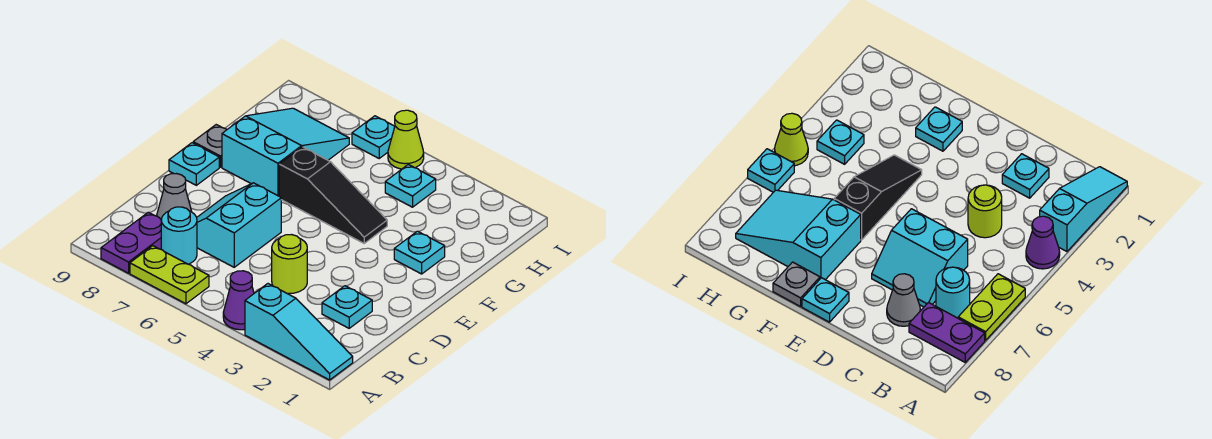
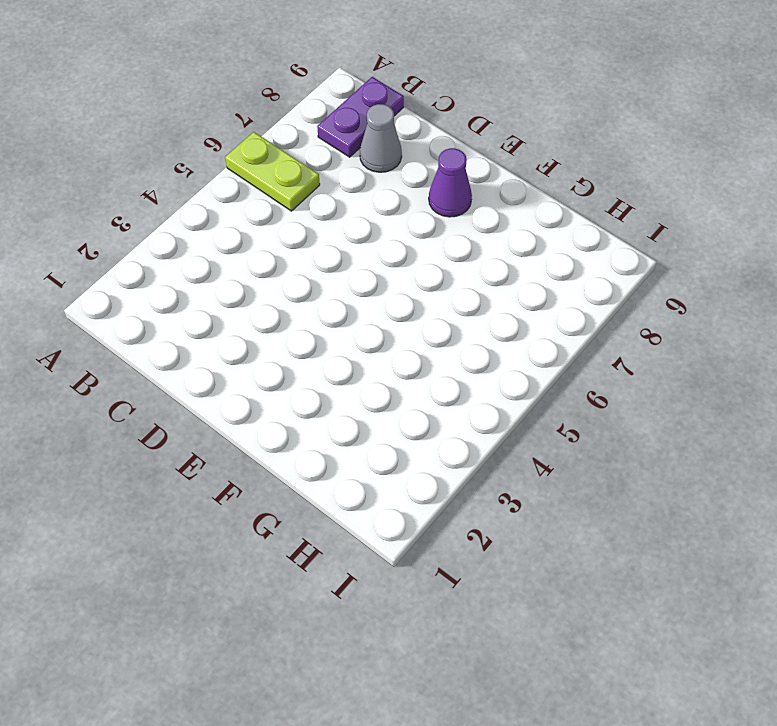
lime 1x2 plate [225,132,320,211] -> lime 1x2 plate turned to [130,246,209,304]
purple 1x2 plate [317,77,404,157] -> purple 1x2 plate turned to [101,212,161,273]
purple 1x1 cone [429,148,472,217] -> purple 1x1 cone moved to [223,271,254,330]
none -> cyan 1x3 slope [245,284,353,380]
none -> cyan 1x1 round brick [161,207,197,264]
none -> cyan 1x1 plate [322,286,372,328]

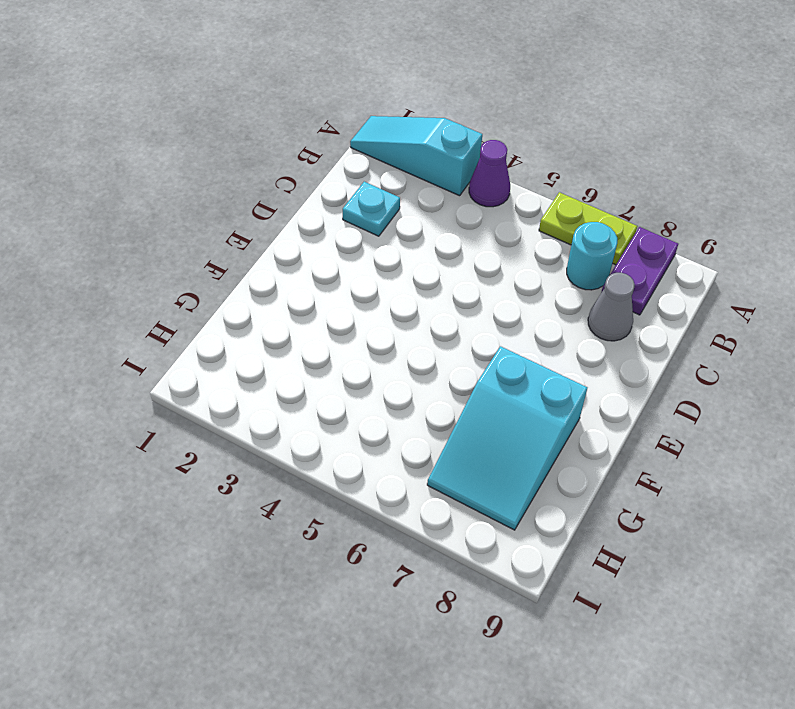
none -> lime 1x1 round brick [272,235,307,293]
none -> cyan 2x2 slope [197,183,281,267]
none -> cyan 1x1 plate [169,143,219,185]

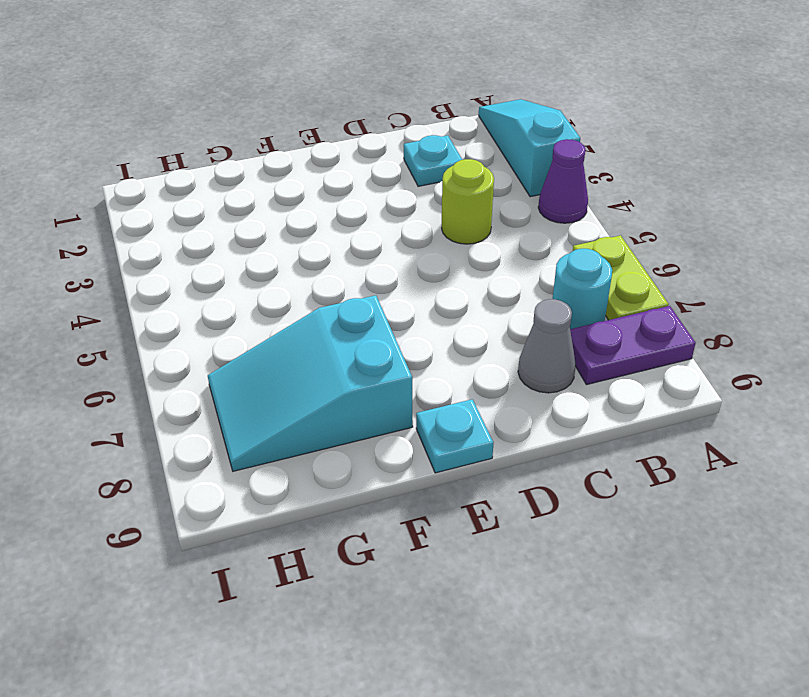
none -> cyan 2x2 slope [197,183,281,267]
none -> cyan 1x1 plate [394,231,445,274]
none -> black 1x3 slope [279,147,387,243]

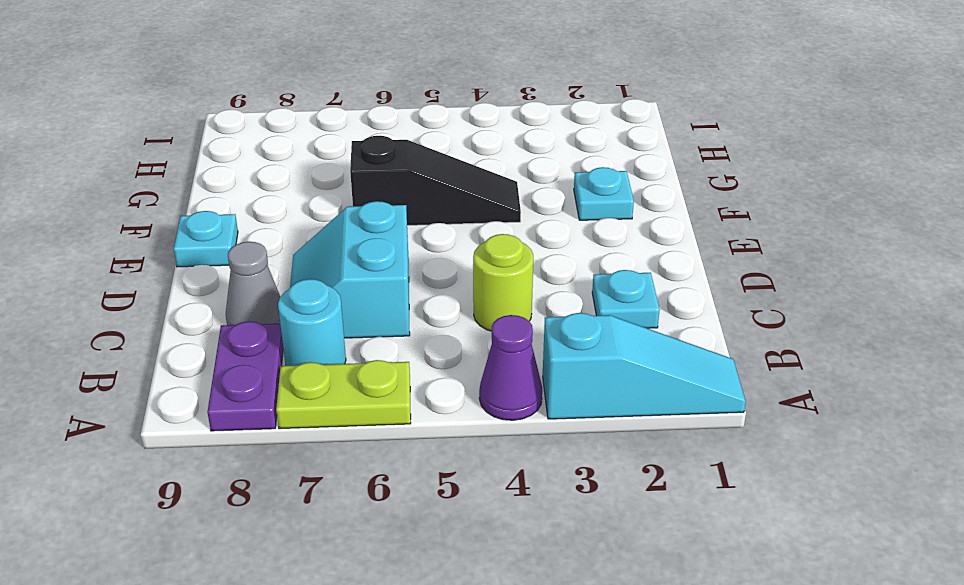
none -> cyan 2x3 slope [222,108,349,196]
none -> grey 1x1 plate [193,125,227,167]
none -> cyan 1x1 plate [385,165,436,207]

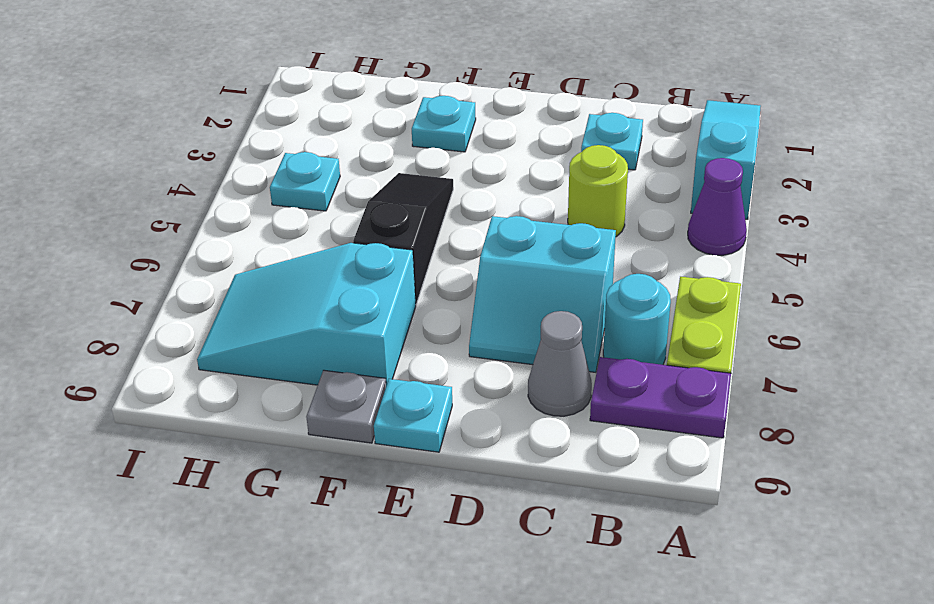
none -> lime 1x1 cone [388,110,424,169]
none -> cyan 1x1 plate [352,116,395,158]

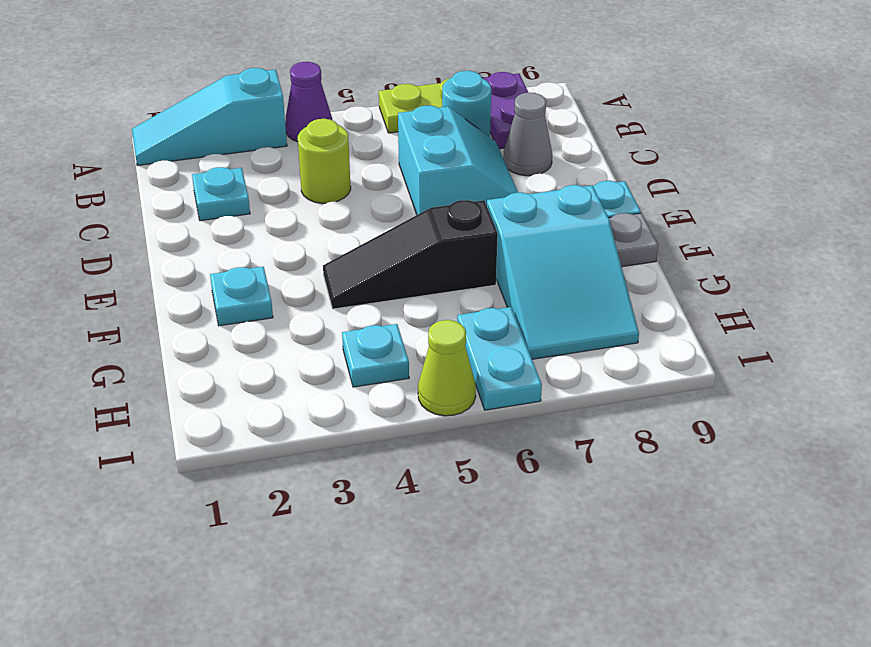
cyan 1x2 plate [457,307,542,410] -> cyan 1x1 plate [352,116,395,158]

